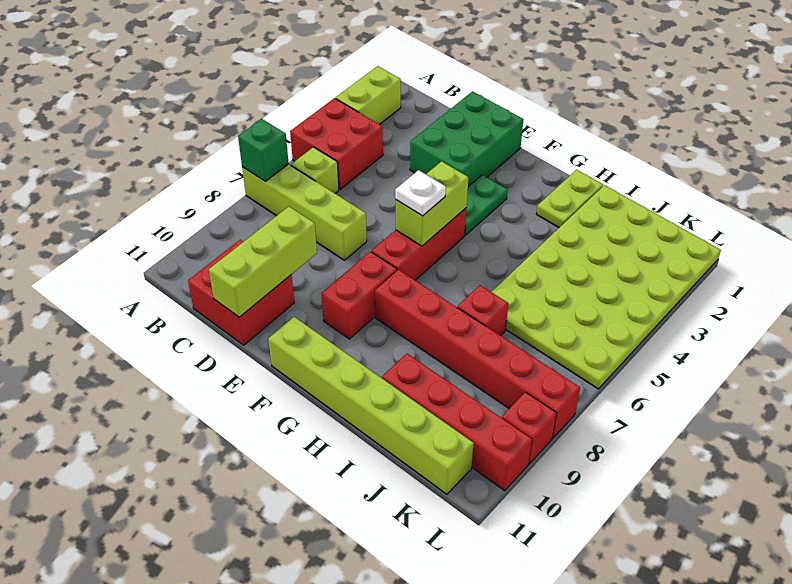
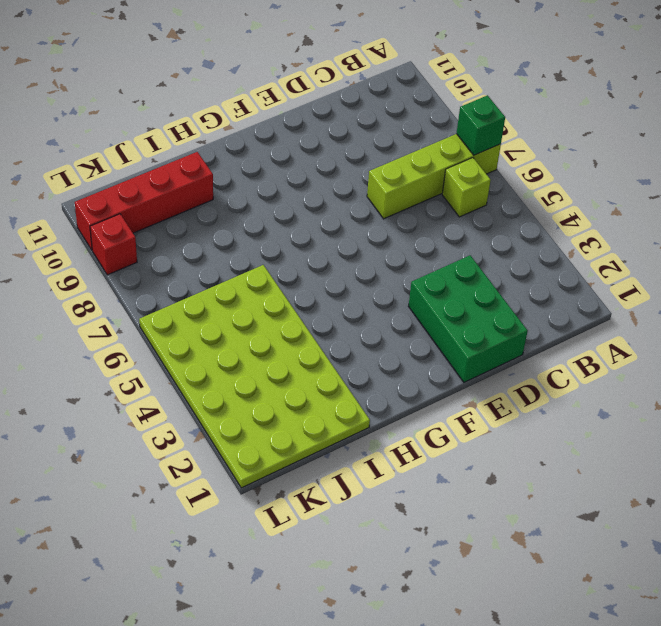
none -> lime 1x2 brick [336,66,401,125]
none -> red 2x2 brick [290,98,383,189]
none -> red 2x2 brick [188,240,294,345]

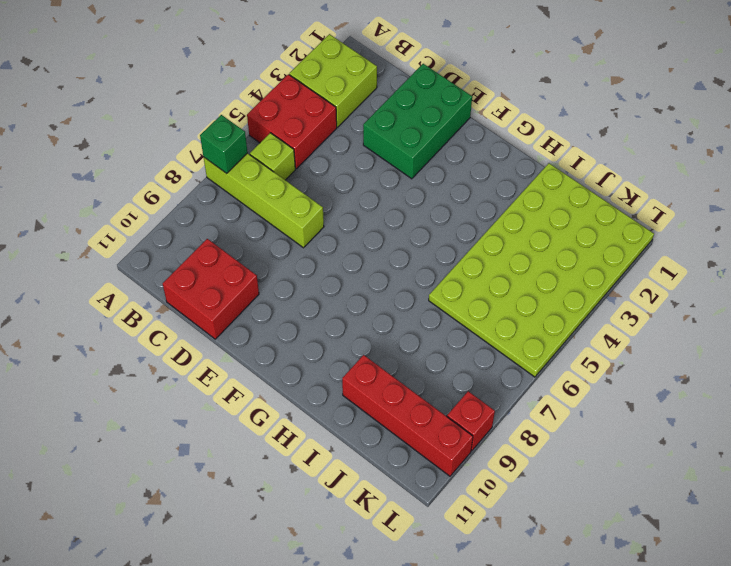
lime 2x2 brick [289,34,377,127] -> lime 1x2 brick [336,66,401,125]
none -> green 1x2 plate [465,175,508,235]
none -> red 1x3 brick [372,208,467,280]
none -> red 1x2 brick [321,252,397,339]

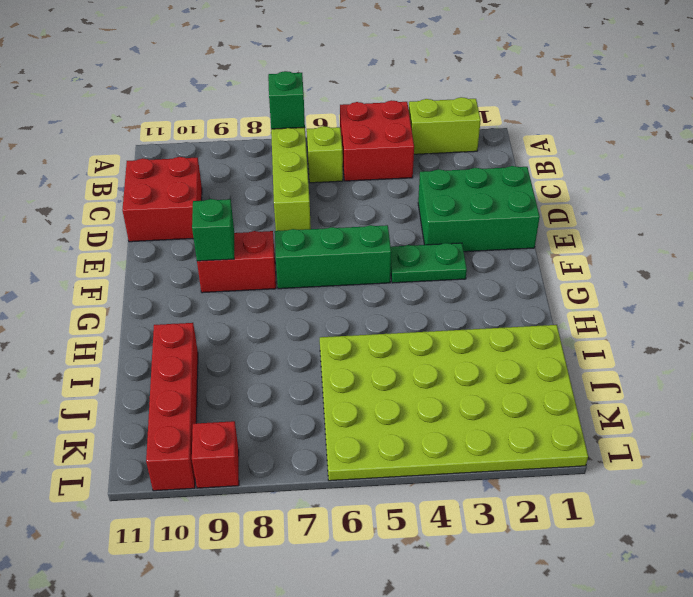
green 1x3 brick [275,225,391,289] -> red 1x3 brick [372,208,467,280]
green 1x1 brick [192,199,234,261] -> none
none -> lime 1x6 brick [268,317,474,494]
none -> red 1x6 brick [375,270,580,438]
none -> lime 1x2 plate [536,170,603,227]

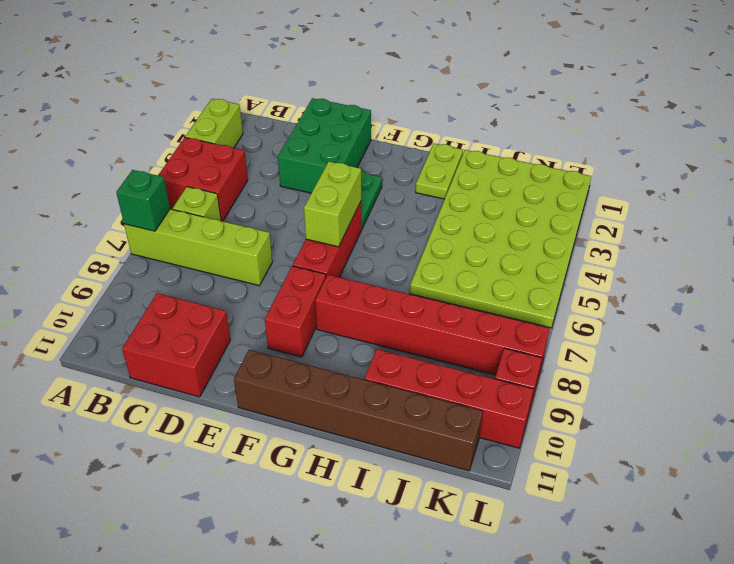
brown 1x6 brick [234,350,483,471] -> lime 1x6 brick [268,317,474,494]
none -> red 1x1 brick [457,285,508,336]
none -> lime 1x3 brick [209,206,317,317]
none -> white 1x1 plate [395,170,446,216]

